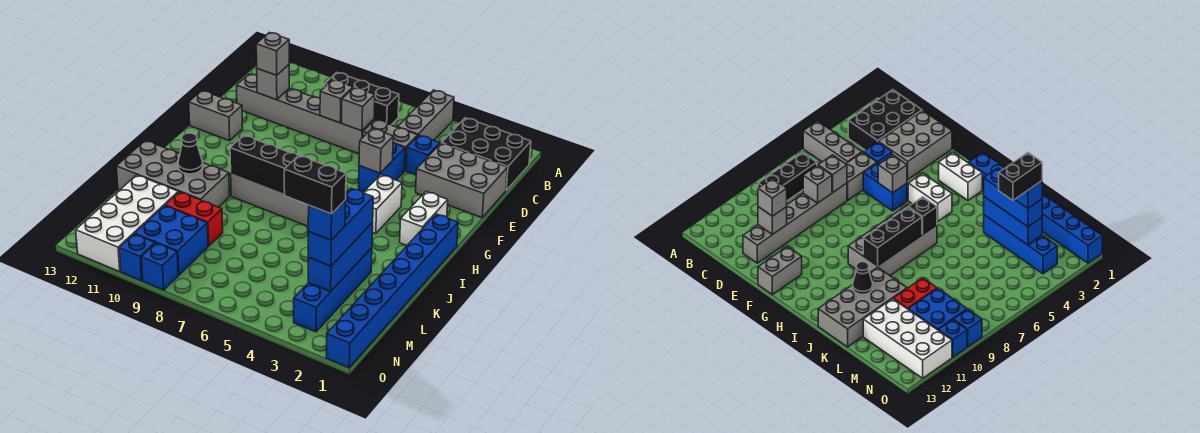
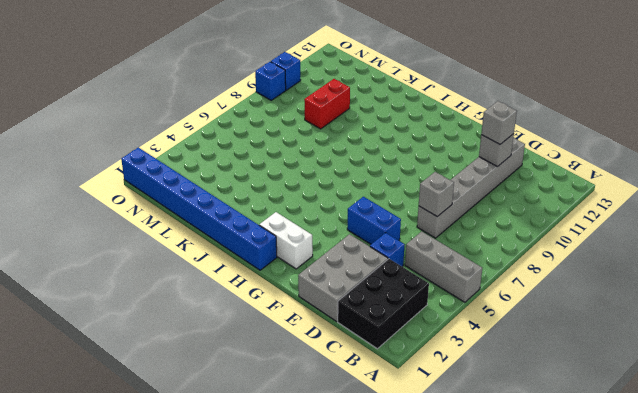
none -> black 1x3 brick [325,73,399,125]
none -> grey 1x2 brick [363,120,418,171]
none -> grey 1x2 brick [189,91,243,141]
none -> white 1x2 brick [363,175,402,234]

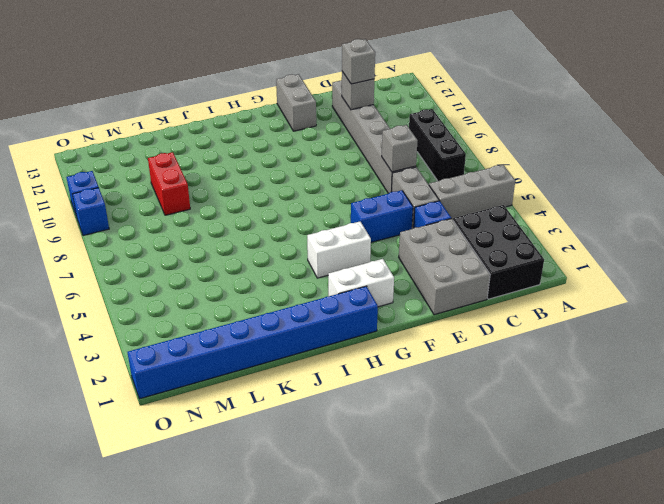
none -> grey 2x4 brick [231,173,309,226]
none -> grey 2x4 brick [116,140,230,207]
none -> blue 1x4 brick [294,248,372,332]
none -> white 2x4 brick [76,175,178,271]

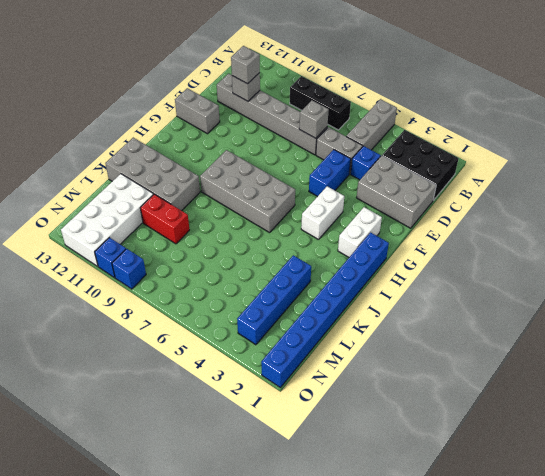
none -> blue 2x2 brick [135,206,208,275]
none -> grey 1x1 brick [320,80,353,123]
none -> grey 1x1 brick [359,128,393,173]
none -> black 1x1 brick [908,197,937,235]

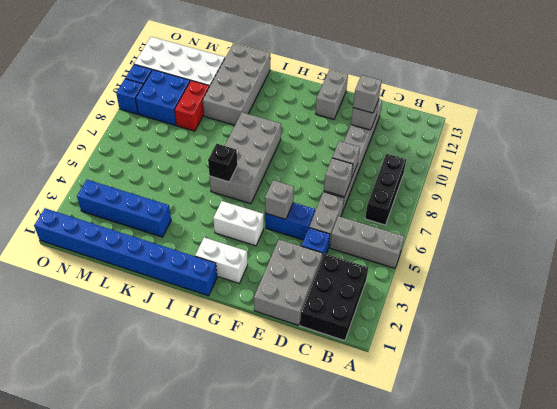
none -> black 1x3 brick [230,135,298,193]
none -> black 1x1 cone [178,133,203,174]
none -> blue 1x3 brick [308,223,373,291]
none -> blue 1x3 brick [308,188,373,266]

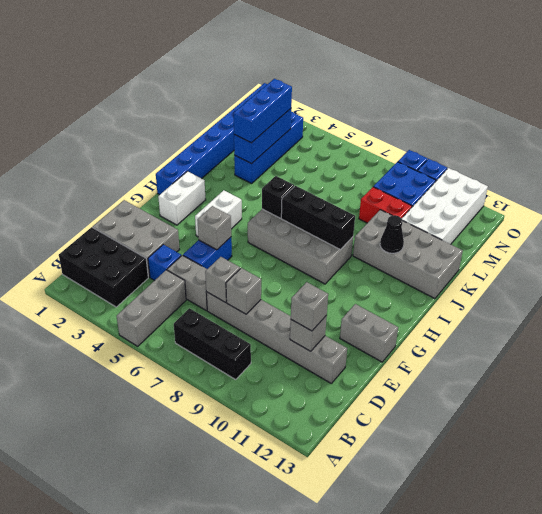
none -> blue 1x1 brick [308,200,346,240]
none -> black 1x2 brick [284,155,346,214]

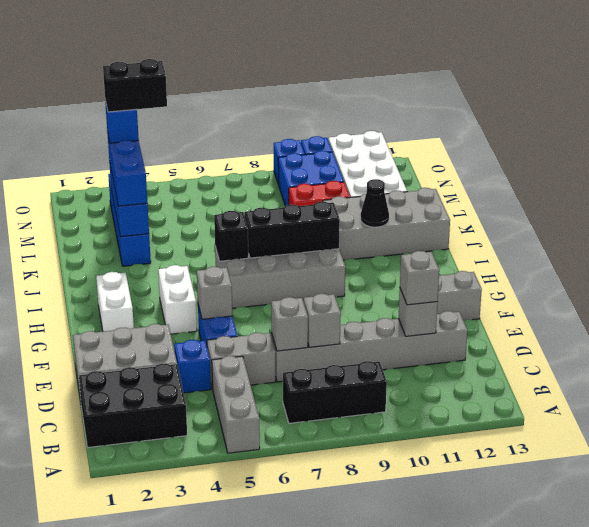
none -> blue 1x8 brick [326,214,458,368]

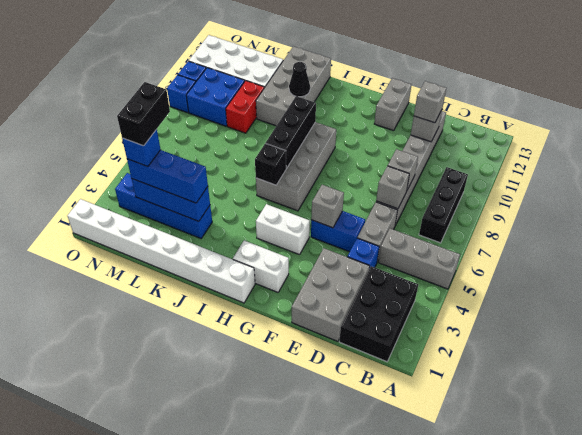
white 1x8 brick [67,199,255,303] -> blue 1x8 brick [326,214,458,368]

